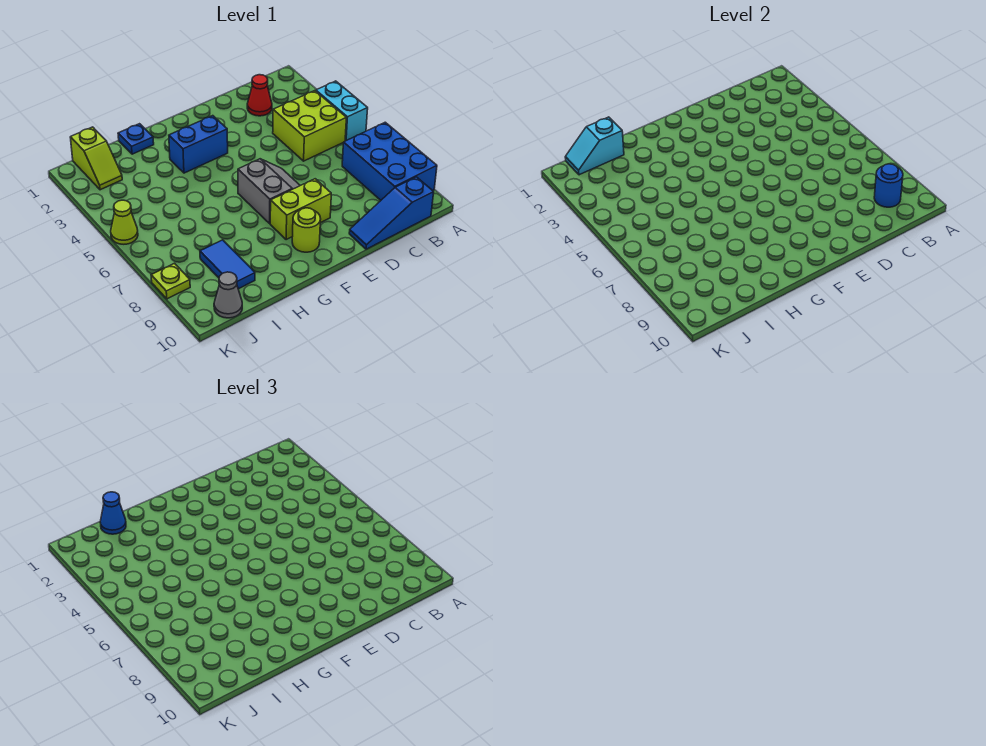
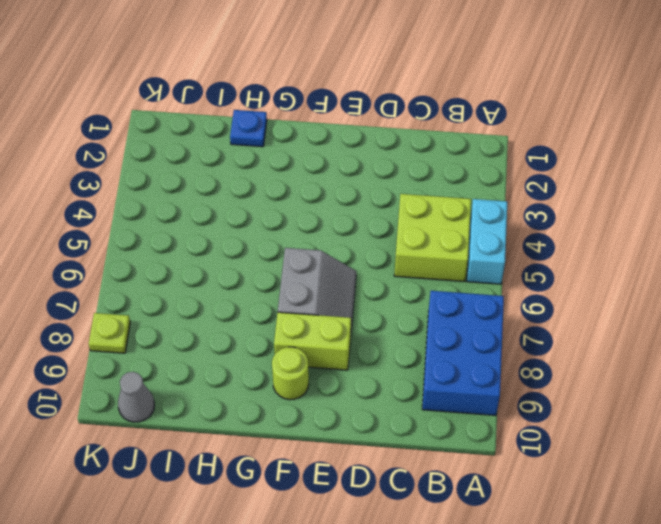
none -> blue 1x3 slope [349,177,434,249]
none -> red 1x1 cone [247,75,272,116]
none -> blue 1x2 brick [169,116,228,173]

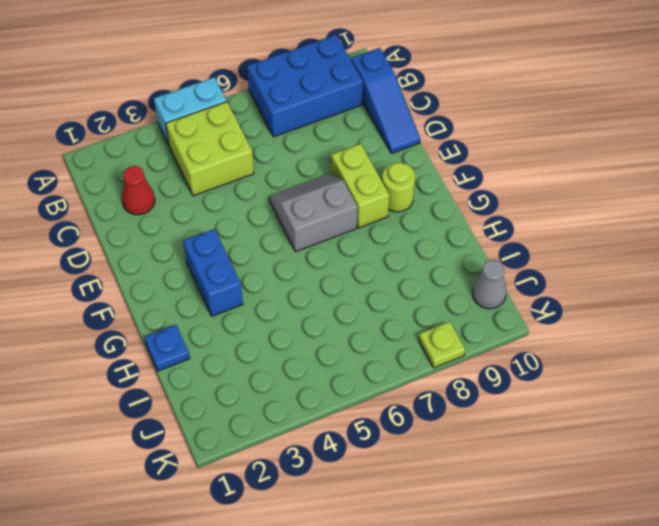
none -> blue 1x2 tile [200,240,255,289]
none -> lime 1x2 slope [70,127,122,190]
none -> lime 1x1 cone [111,200,138,244]

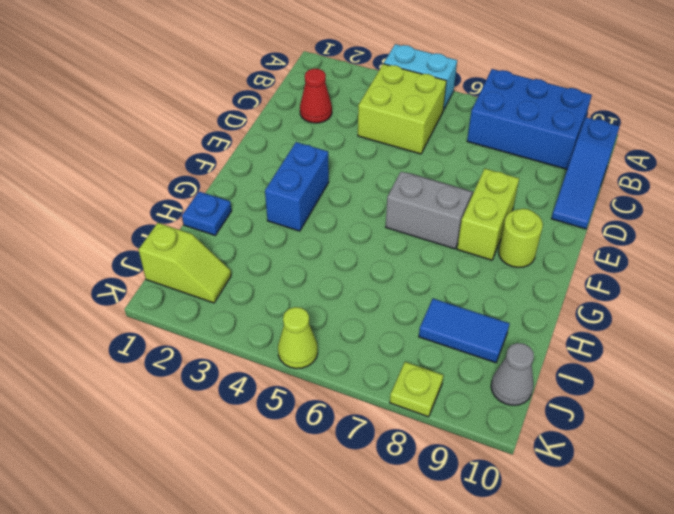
none -> blue 1x1 round brick [874,164,903,207]
none -> cyan 1x2 slope [565,117,624,175]
none -> blue 1x1 cone [100,492,126,534]

